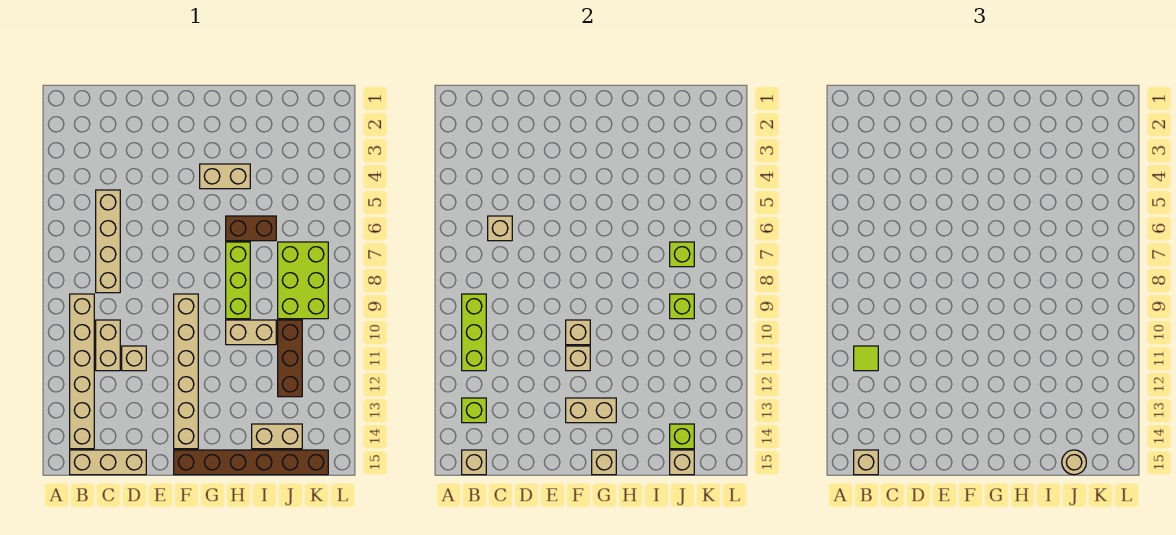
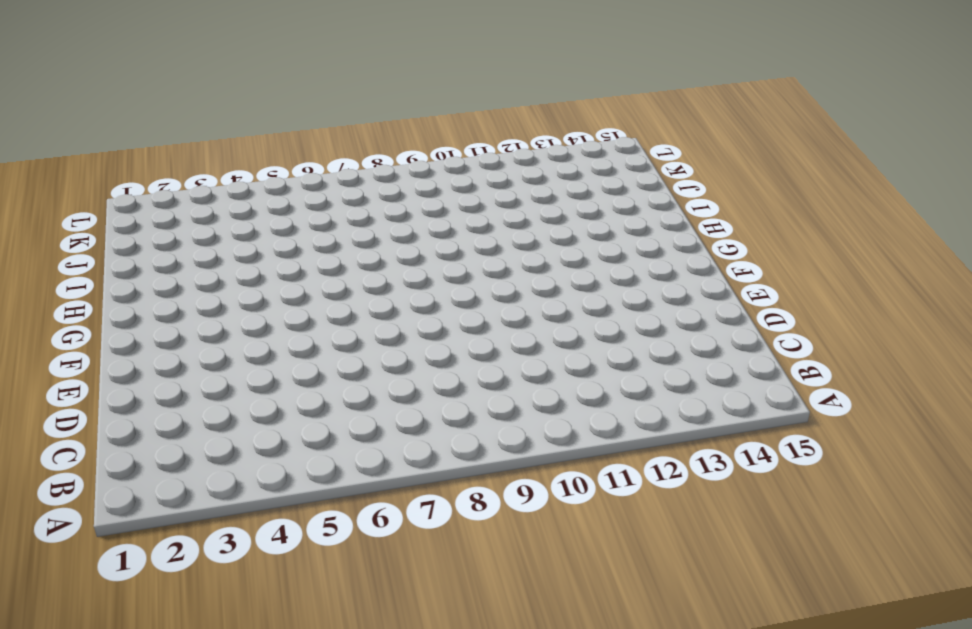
none -> tan 1x6 brick [70,294,94,449]
none -> tan 1x3 brick [70,450,146,475]
none -> tan 1x4 brick [96,190,120,293]

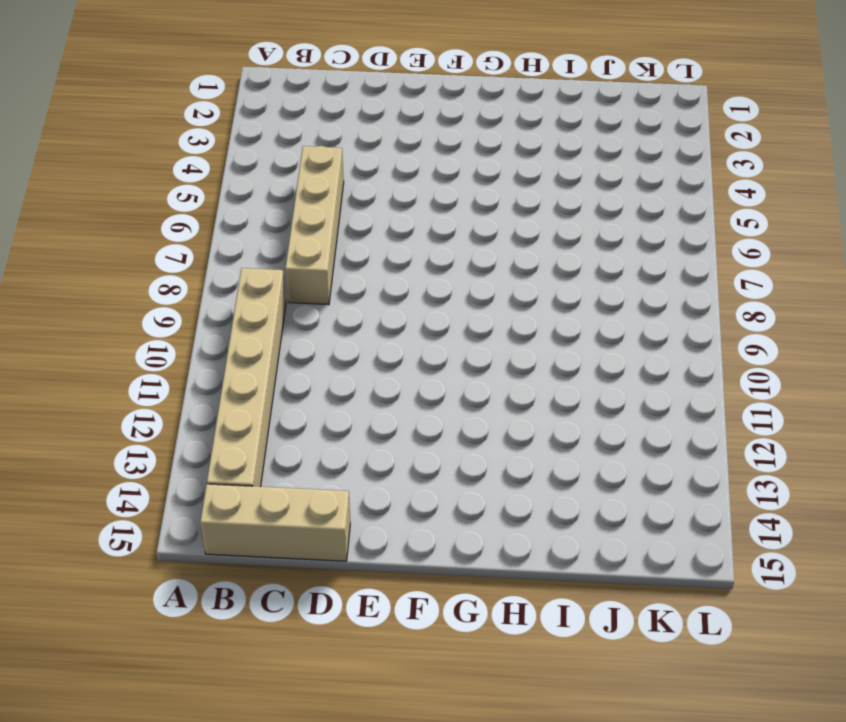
none -> tan 1x2 brick [96,320,120,371]
none -> tan 1x1 brick [122,346,146,371]
none -> tan 1x6 brick [174,294,198,449]

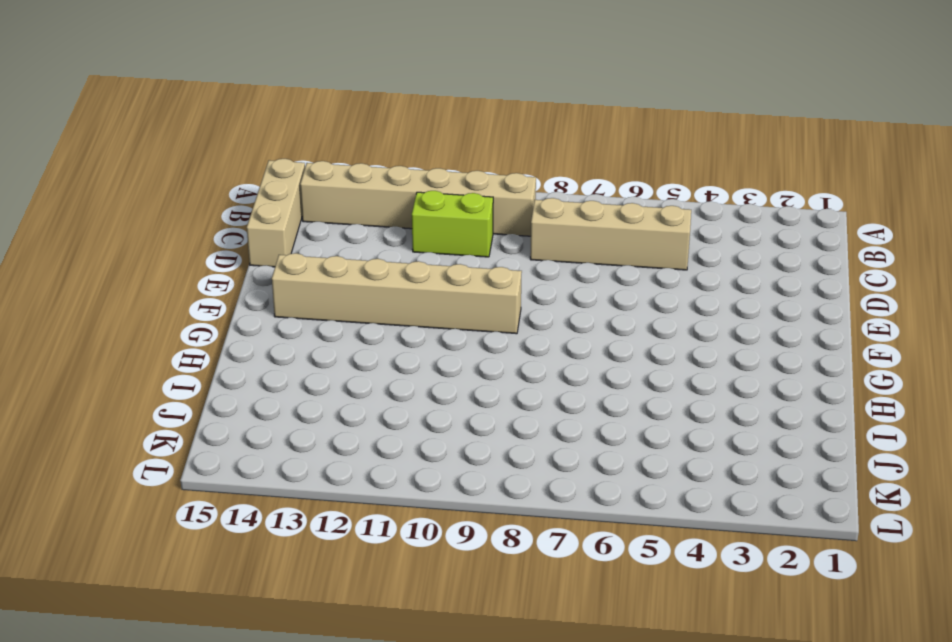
lime 1x2 brick [412,191,493,257] -> tan 1x2 brick [96,320,120,371]
none -> tan 1x1 brick [122,346,146,371]
none -> brown 1x6 brick [174,450,328,475]
none -> tan 1x2 brick [200,164,250,189]

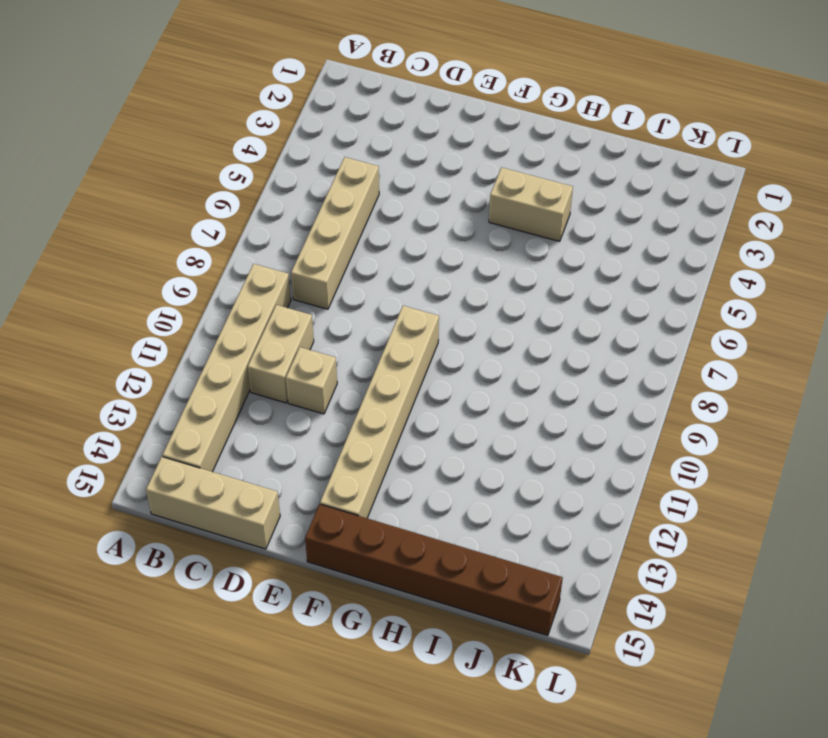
none -> brown 1x2 brick [226,216,276,241]
none -> lime 1x3 brick [226,242,250,319]
none -> tan 1x2 brick [226,320,276,345]

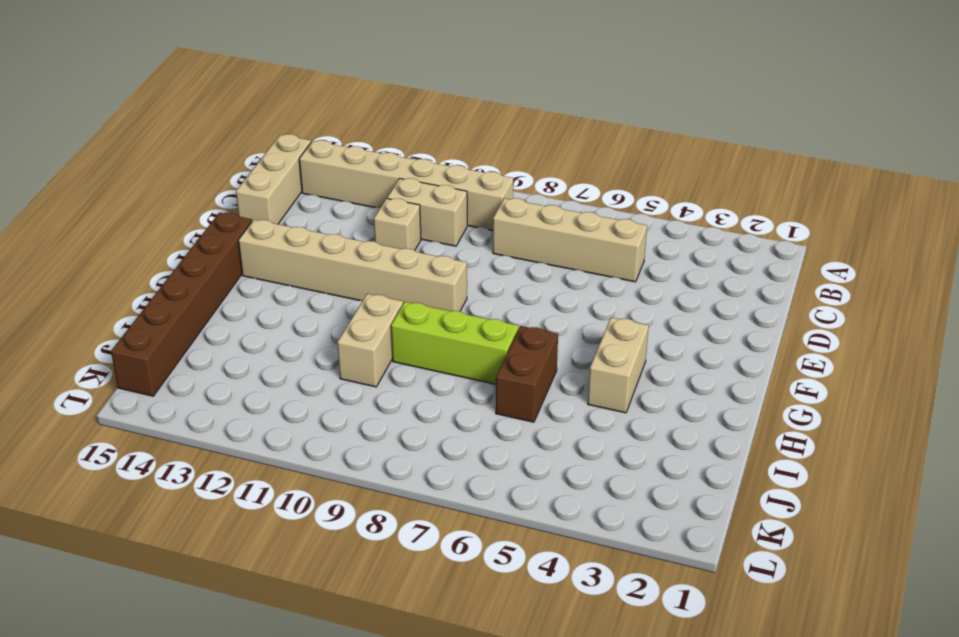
none -> tan 1x2 brick [252,424,302,449]
none -> lime 2x3 brick [278,242,328,319]
none -> brown 1x3 brick [278,320,302,397]

